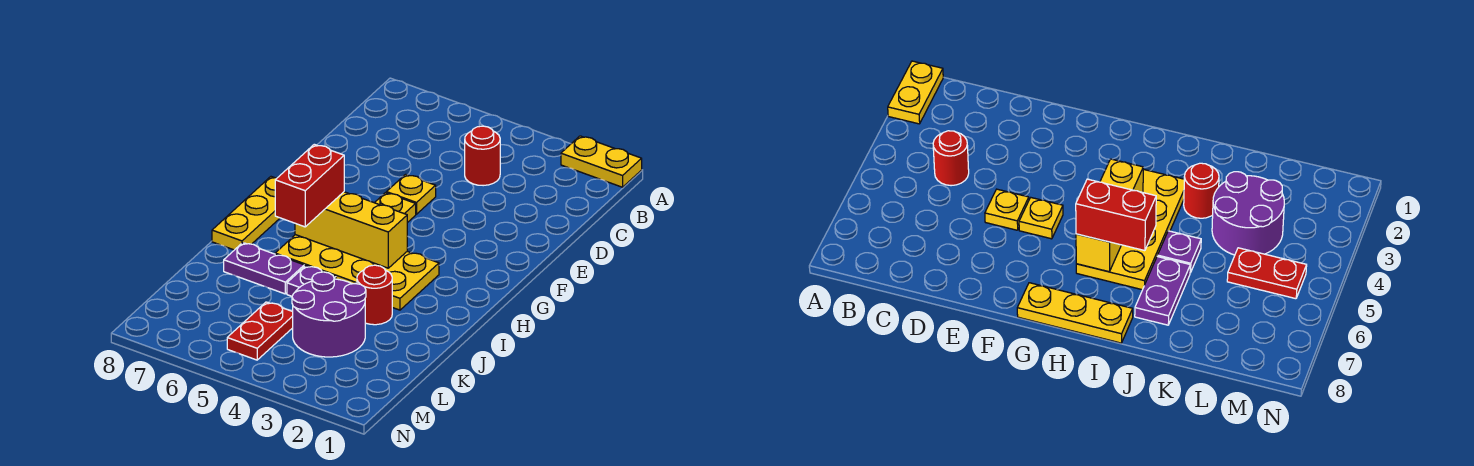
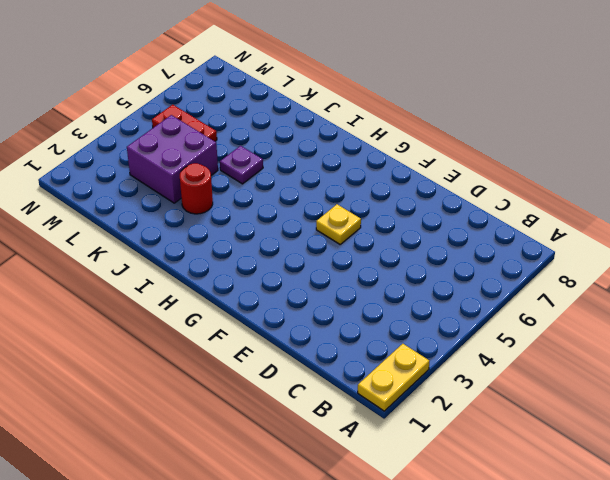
purple 2x2 brick [127,115,218,203] -> purple 2x2 round brick [292,272,366,357]
none -> red 1x1 round brick [465,126,500,186]
none -> yellow 1x1 plate [386,174,436,214]
none -> yellow 1x3 plate [212,177,280,250]

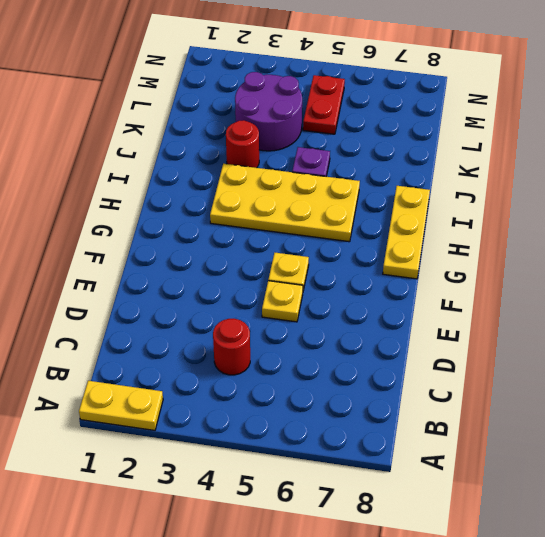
none -> purple 1x2 plate [224,243,304,294]
none -> yellow 1x3 brick [295,192,407,268]
none -> red 1x2 brick [275,144,344,227]

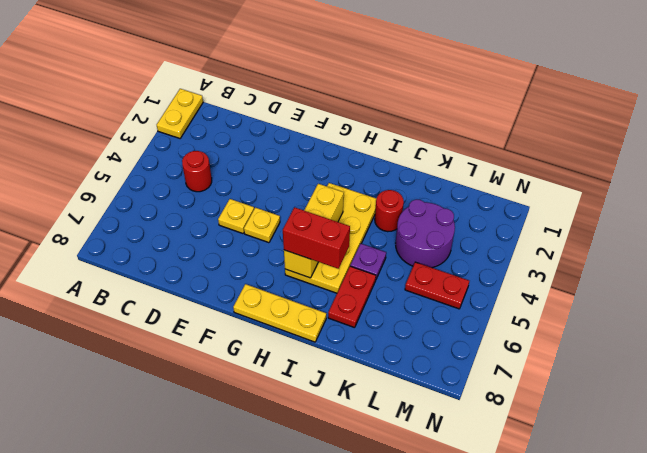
red 1x2 plate [328,266,376,328] -> purple 1x2 plate [224,243,304,294]

